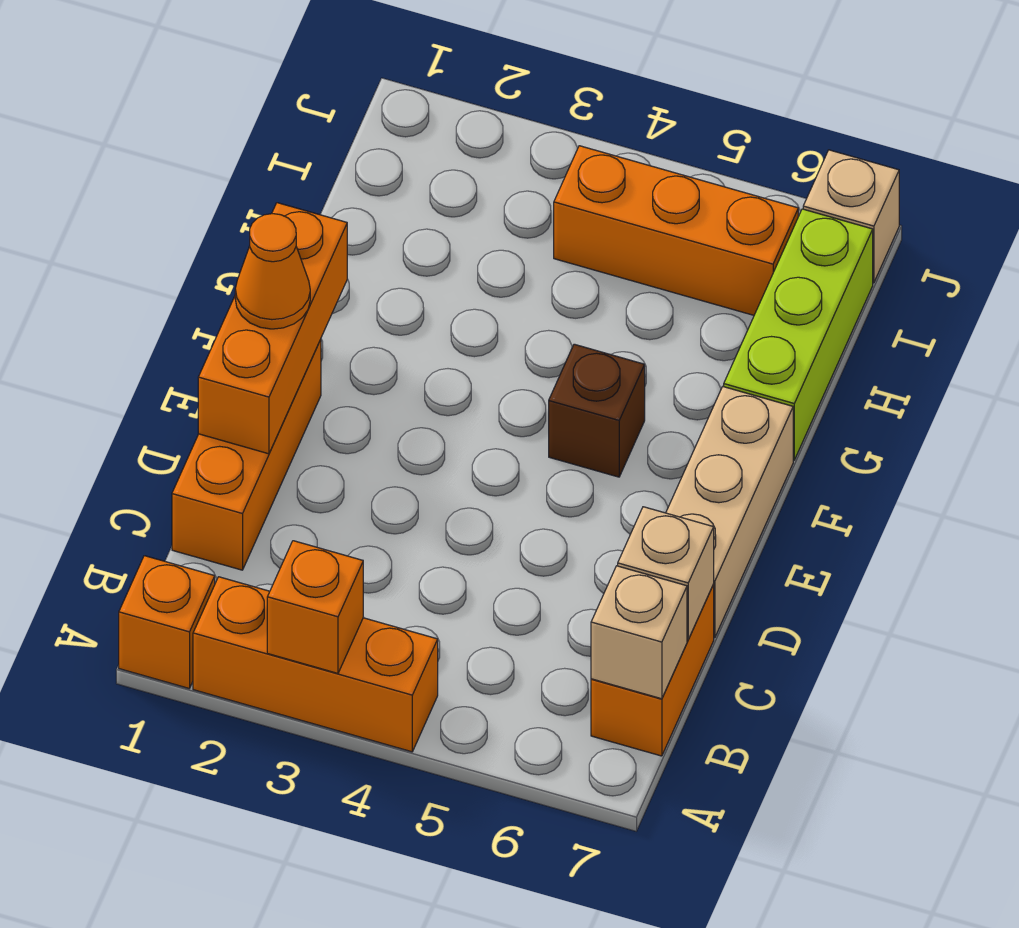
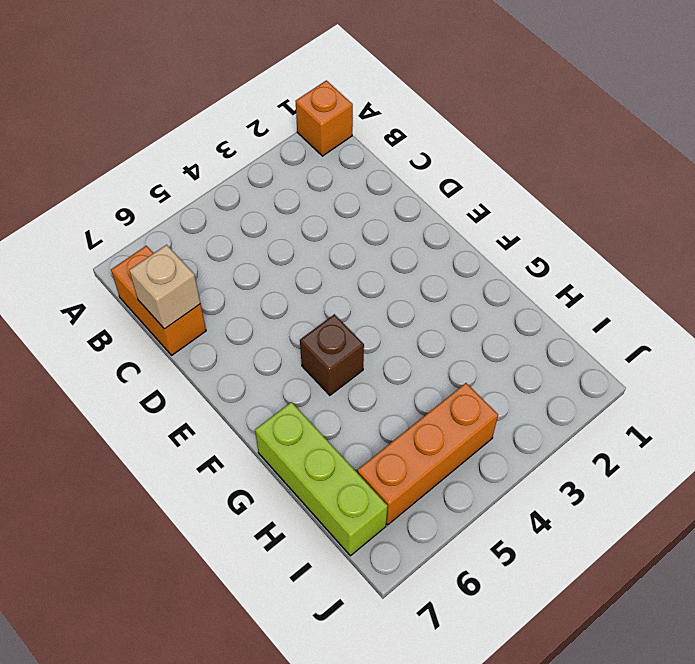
none -> orange 1x3 brick [193,577,438,752]
none -> orange 1x3 brick [172,339,321,570]
none -> tan 1x3 brick [666,387,793,638]

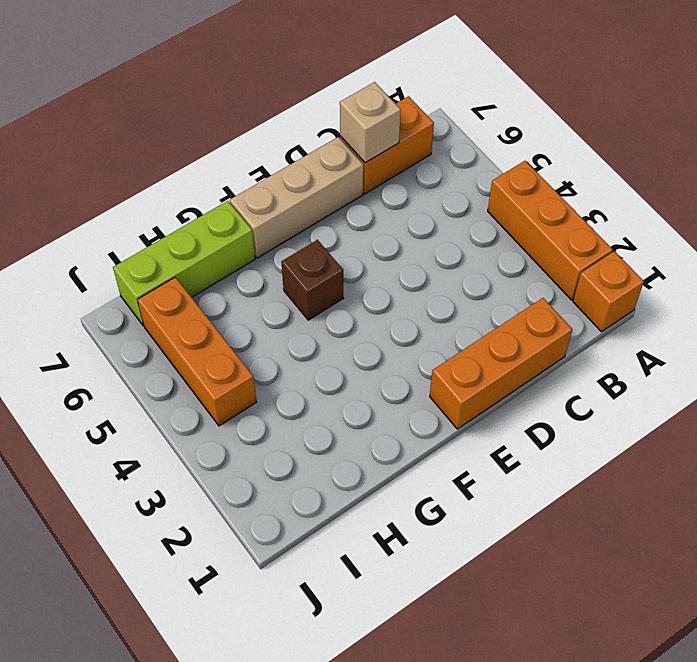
none -> tan 1x1 brick [803,150,899,283]
none -> orange 1x1 brick [267,541,363,673]
none -> tan 1x1 brick [591,566,687,699]

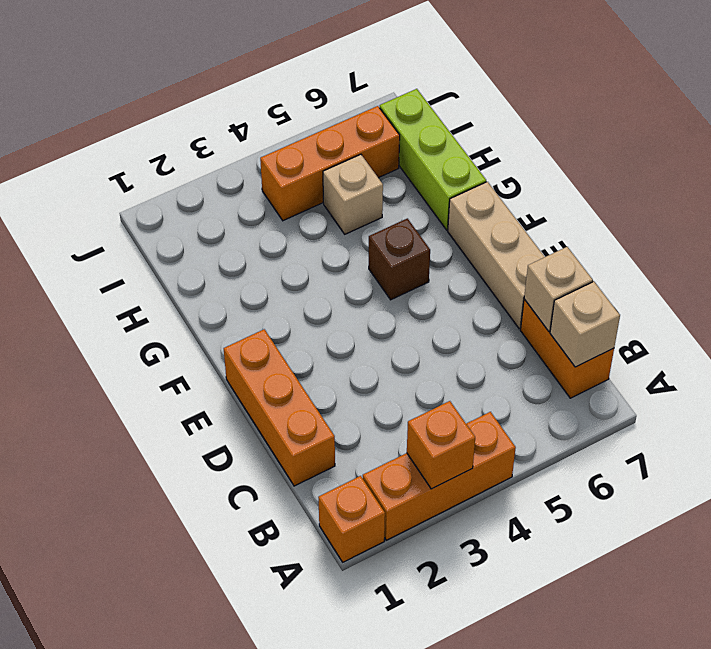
tan 1x1 brick [323,154,383,234] -> tan 1x1 brick moved to [803,150,899,283]
none -> orange 1x3 brick [198,203,347,454]
none -> orange 1x1 cone [235,214,310,329]

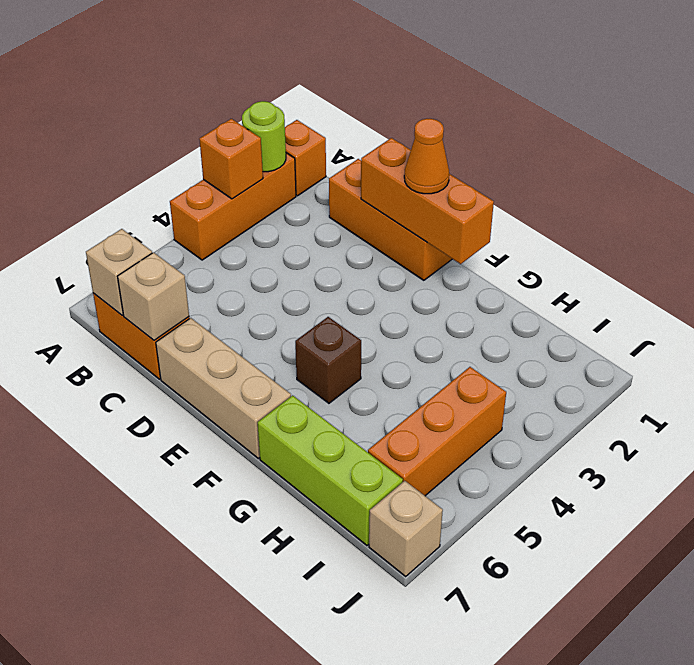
lime 1x1 round brick [242,101,286,172] -> none

